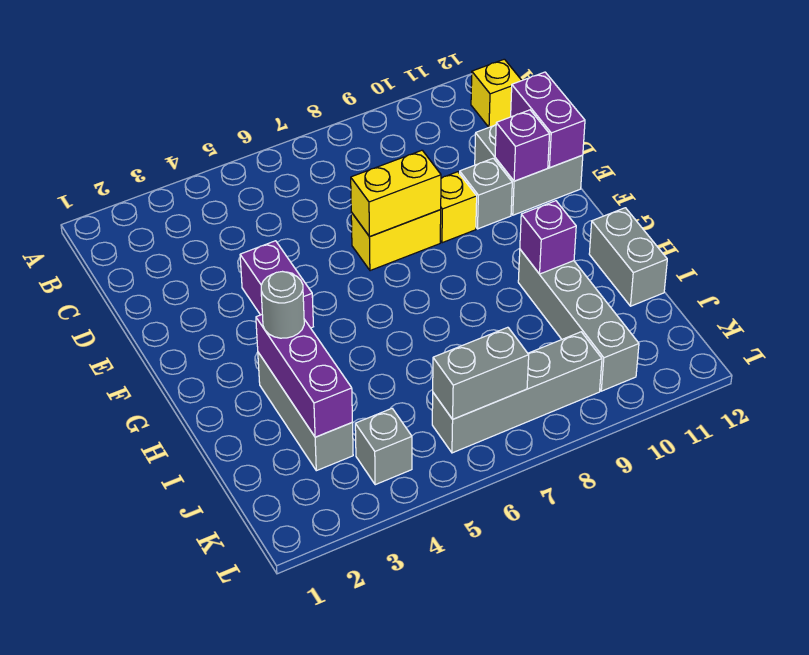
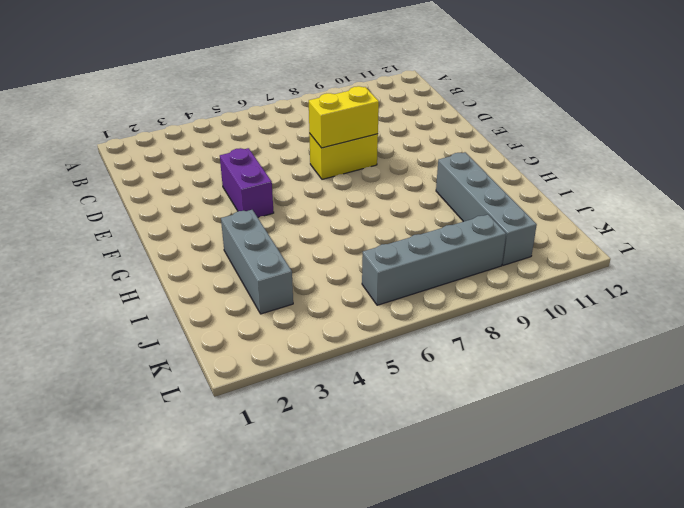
none -> yellow 1x1 brick [471,59,522,127]
none -> grey 2x2 brick [475,125,583,215]
none -> yellow 1x1 brick [440,172,477,243]

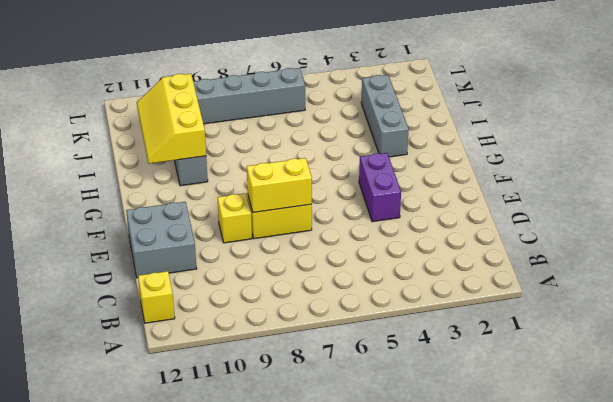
yellow 2x3 slope [137,74,206,164] -> purple 1x1 brick [520,201,576,274]
none -> grey 1x1 brick [460,158,512,229]
none -> grey 1x2 brick [589,208,667,306]
none -> grey 1x1 brick [355,409,412,485]

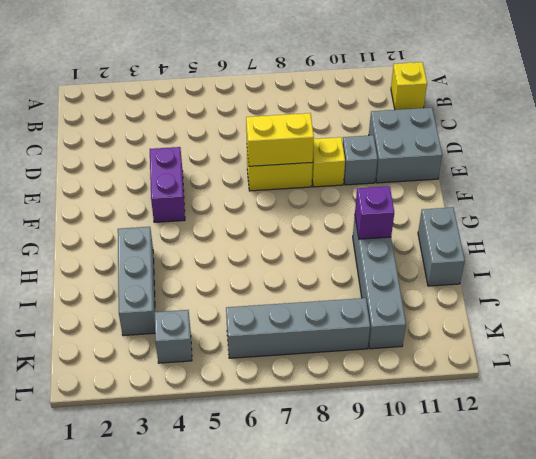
none -> purple 1x2 brick [511,72,585,167]
none -> purple 1x1 brick [495,110,550,181]
none -> purple 1x3 brick [256,315,352,437]

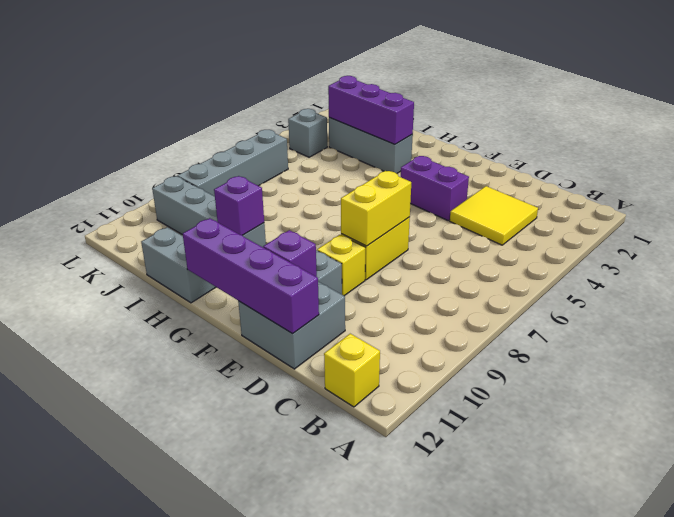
yellow 2x2 tile [450,186,538,245] -> none
purple 1x4 brick [183,218,319,334] -> purple 1x2 brick [511,72,585,167]
none -> grey 1x2 brick [433,327,529,419]
none -> grey 1x1 round brick [261,272,304,338]

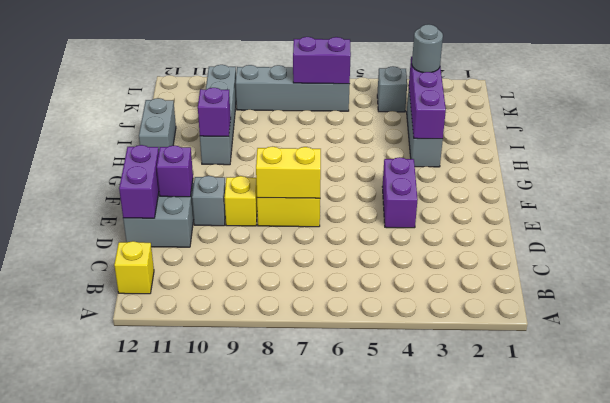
grey 1x1 round brick [412,24,443,73] -> grey 1x1 round brick moved to [261,272,304,338]
purple 1x2 brick [293,37,351,84] -> grey 1x2 brick [433,327,529,419]

